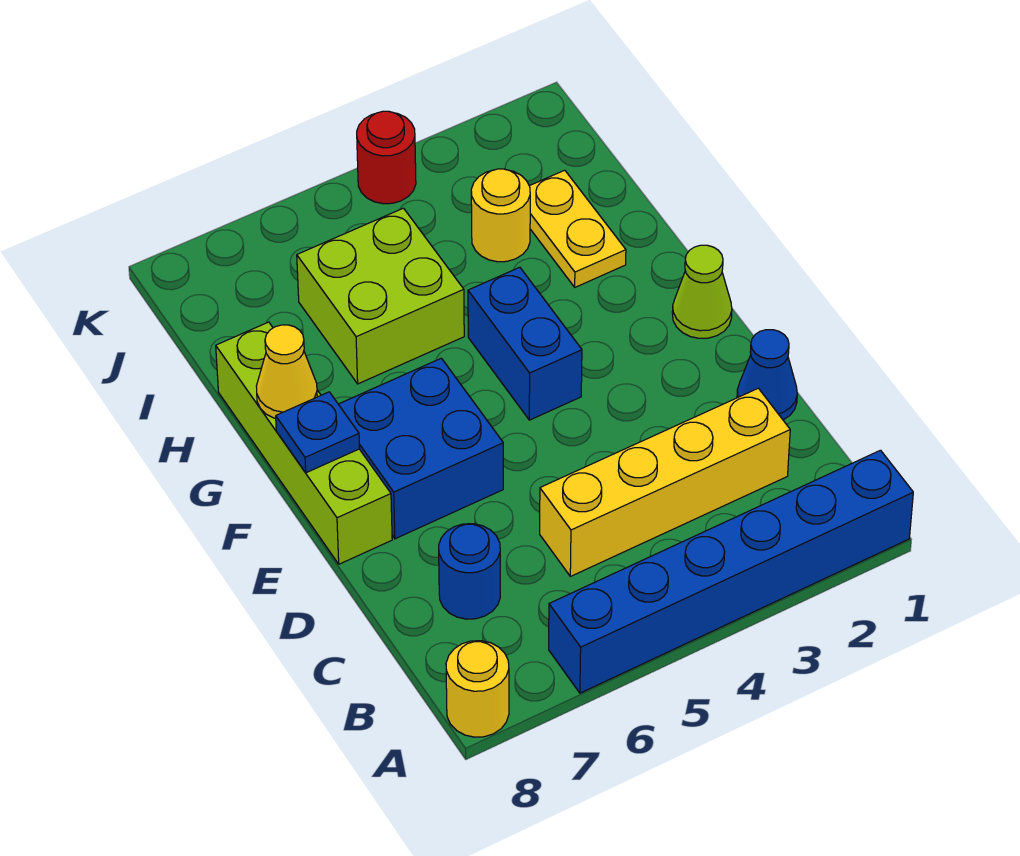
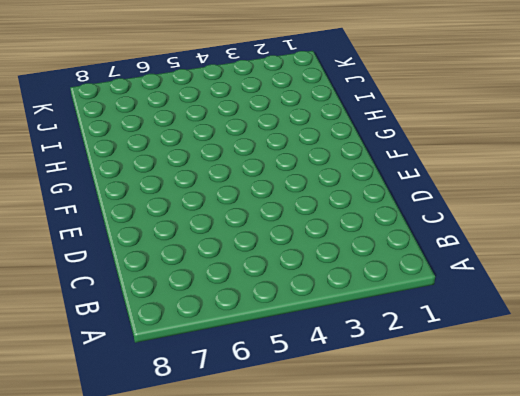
none -> blue 1x6 brick [549,450,913,693]
none -> yellow 1x1 round brick [446,641,509,737]
none -> yellow 1x4 brick [540,388,790,576]

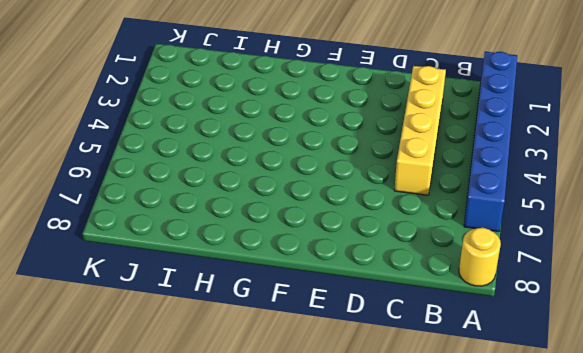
none -> blue 1x1 round brick [439,524,500,619]
none -> blue 1x1 cone [737,330,797,420]
none -> blue 2x2 brick [338,358,503,539]

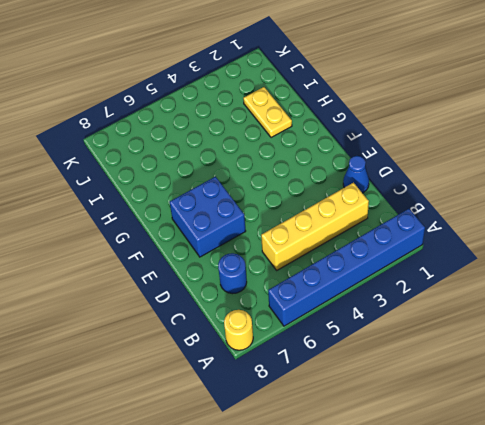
none -> lime 1x4 brick [216,322,392,564]
none -> lime 1x1 cone [672,245,732,338]
none -> blue 1x2 brick [468,267,582,420]

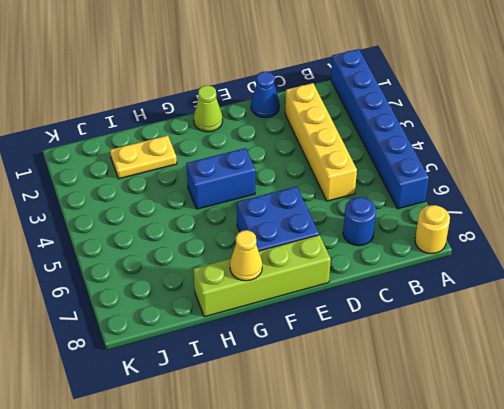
none -> lime 2x2 brick [297,208,464,384]
none -> yellow 1x1 round brick [471,169,530,262]
none -> red 1x1 round brick [357,111,416,204]

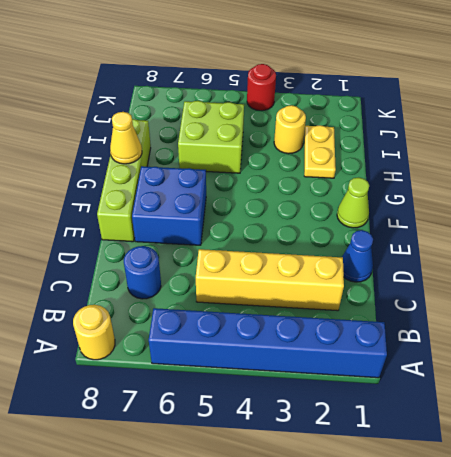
none -> blue 1x2 brick [468,267,582,420]
none -> blue 1x1 plate [276,392,360,473]

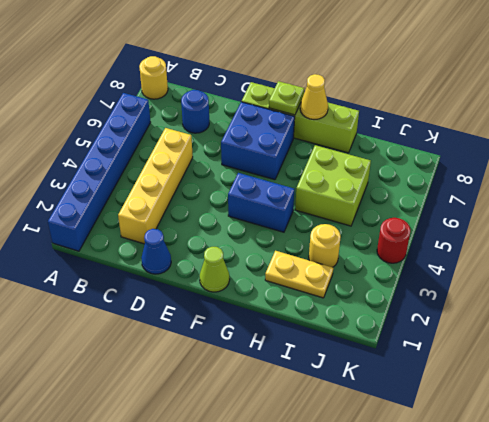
lime 1x1 plate [269,81,304,115] -> blue 1x1 plate [276,392,360,473]

